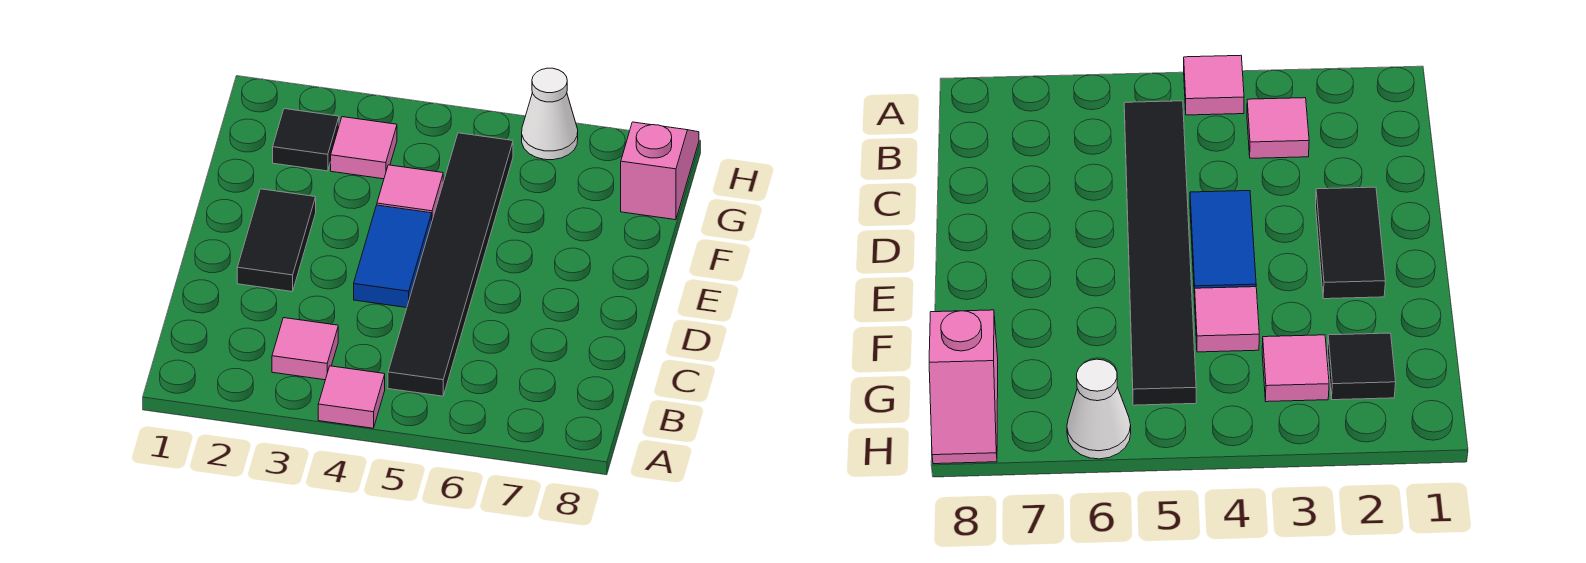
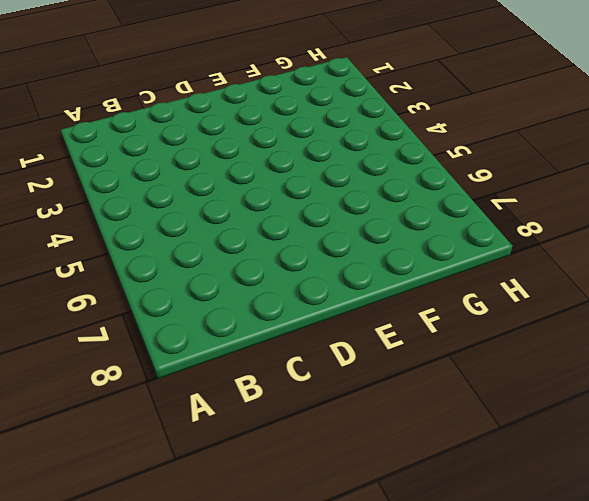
none -> pink 1x1 tile [318,366,385,428]
none -> pink 1x1 tile [272,318,338,380]

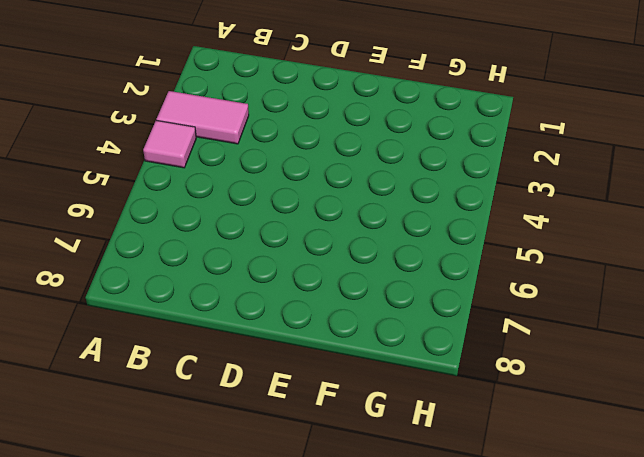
pink 1x2 tile [157,91,249,144] -> pink 1x1 tile [272,318,338,380]
none -> black 1x6 tile [388,133,513,396]
none -> black 1x2 tile [237,189,316,292]

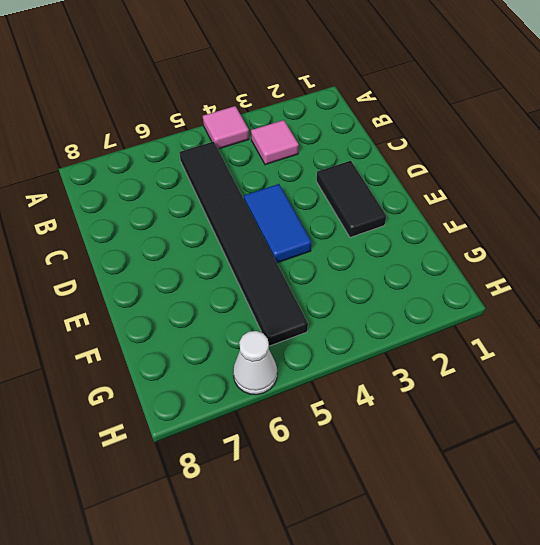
none -> pink 1x1 tile [377,165,443,220]
none -> black 1x1 tile [273,109,339,171]

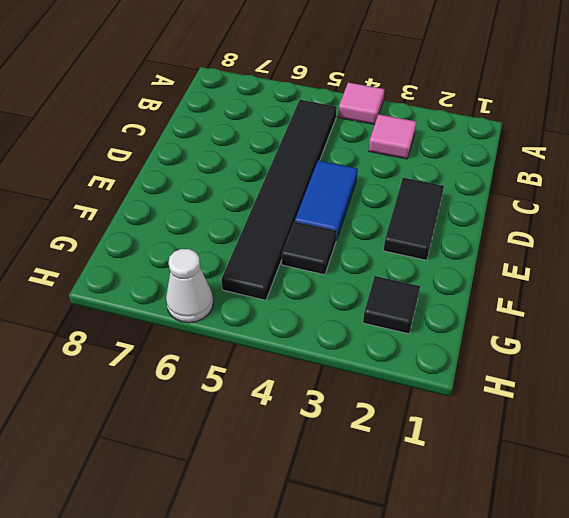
black 1x1 tile [282,221,337,275] -> pink 1x1 tile [377,165,443,220]
none -> pink 1x1 tile [331,117,397,179]
none -> pink 1x2 slope [621,122,699,220]

